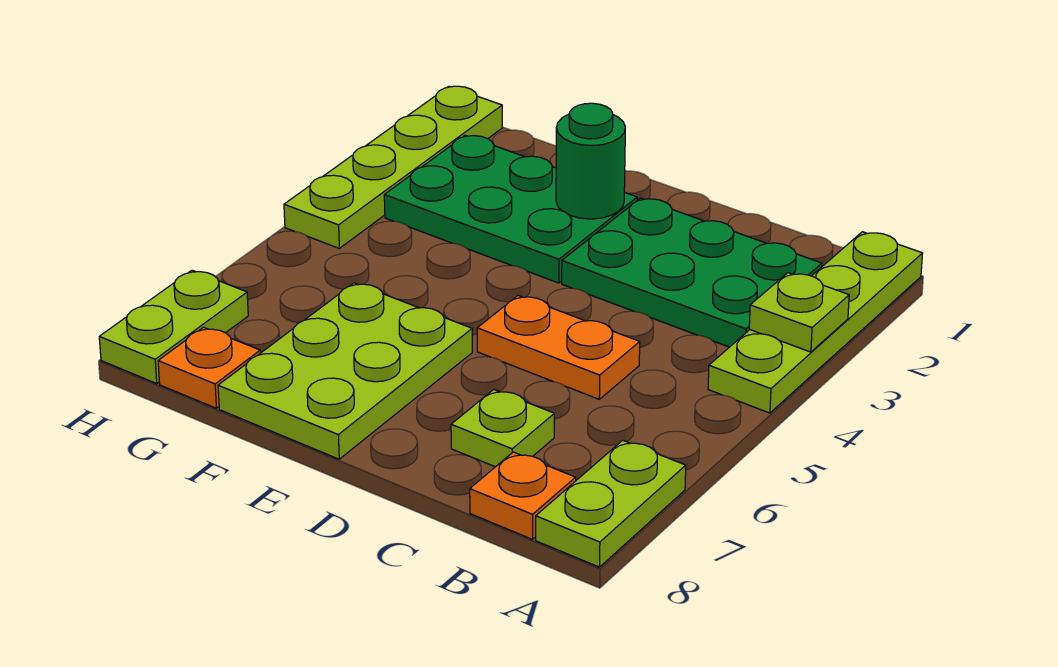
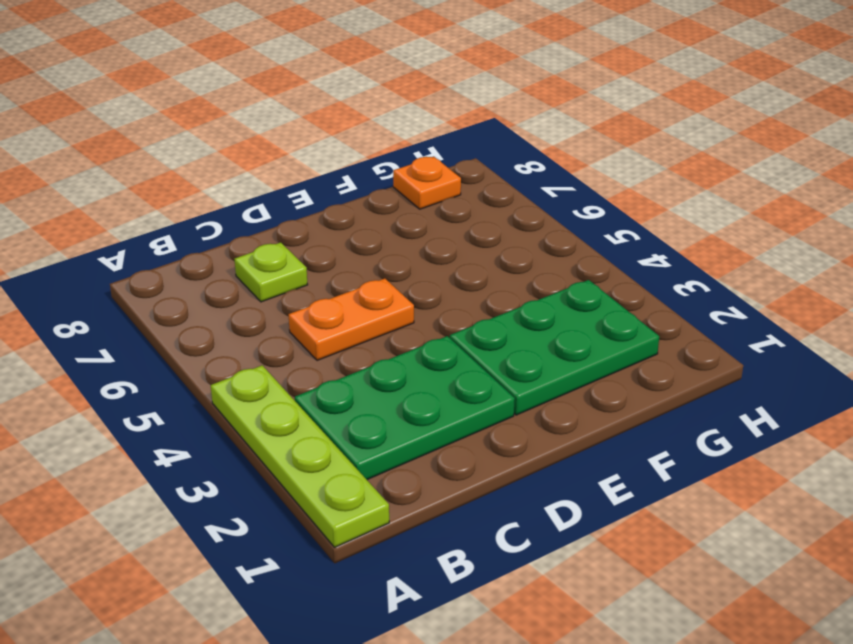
none -> lime 1x2 plate [536,440,686,567]
none -> orange 1x1 plate [470,452,576,539]
none -> lime 2x3 plate [218,283,472,459]

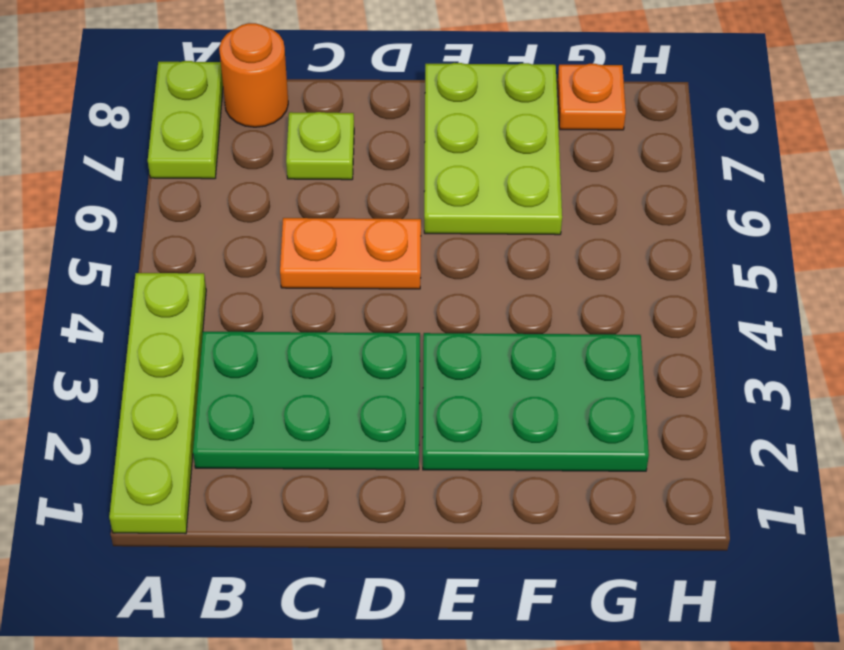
orange 1x1 round brick [219,23,288,127] -> orange 1x1 plate [470,452,576,539]
none -> lime 1x4 plate [284,86,502,248]
none -> lime 1x2 plate [99,270,248,383]
none -> lime 1x1 plate [749,273,849,352]

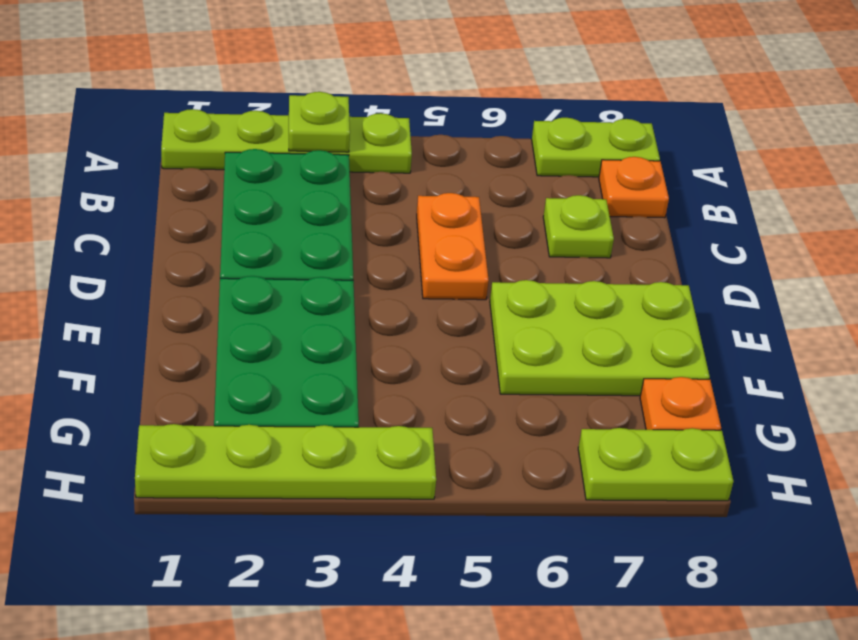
none -> green 1x1 round brick [556,103,625,219]

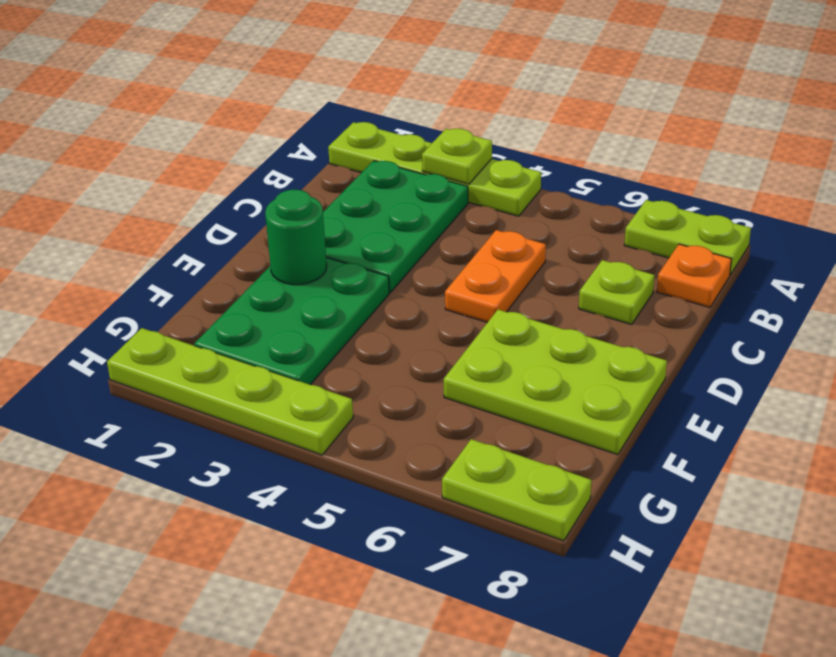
none -> orange 1x1 plate [158,327,260,408]

